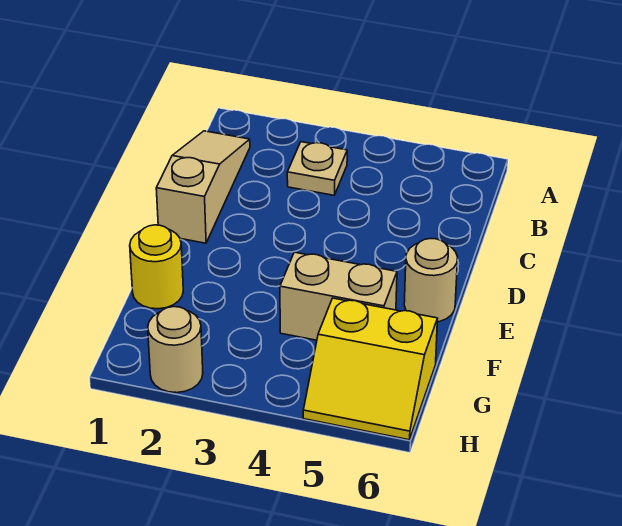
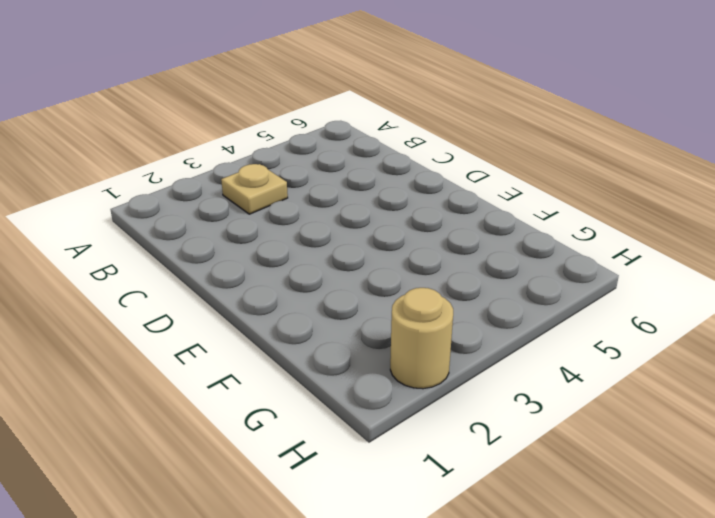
none -> tan 1x3 slope [156,131,250,243]
none -> tan 1x1 round brick [404,239,458,322]

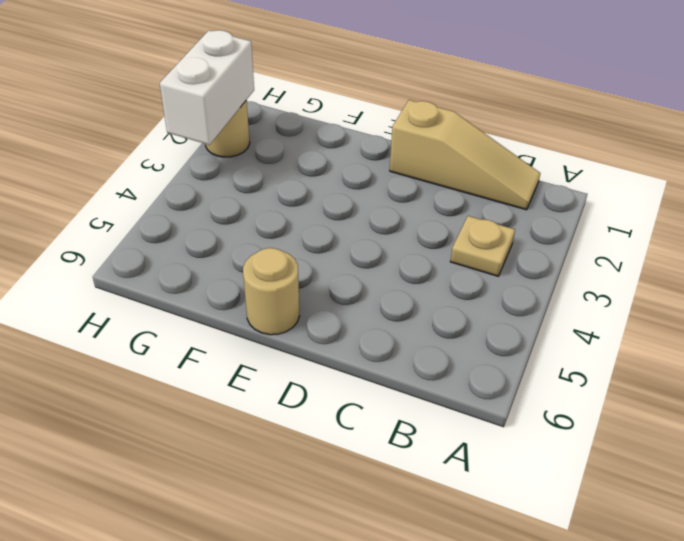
white 1x2 brick [160,30,254,145] -> none
none -> yellow 1x1 round brick [130,225,183,309]
none -> tan 1x2 brick [280,252,397,340]

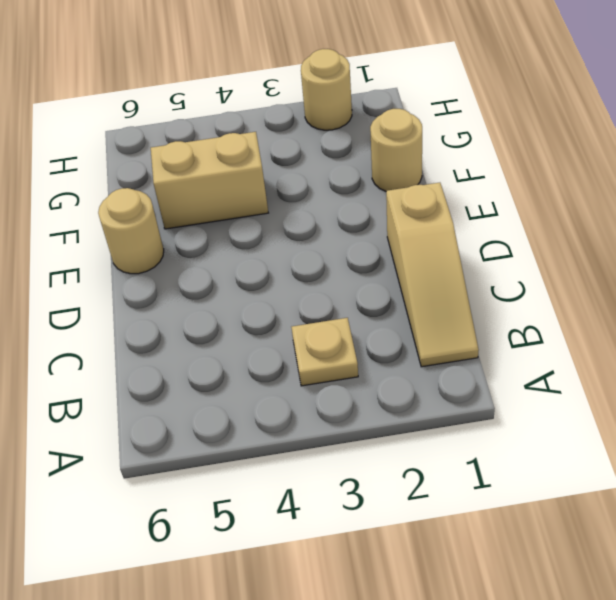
tan 1x1 round brick [370,109,422,191] -> yellow 1x1 round brick [130,225,183,309]
none -> yellow 2x2 slope [303,298,438,440]

